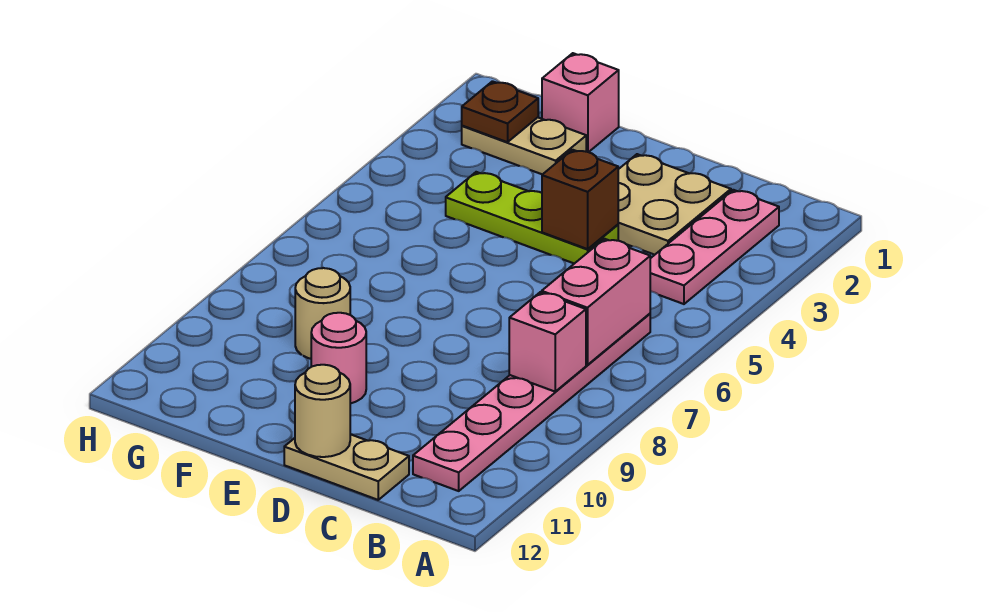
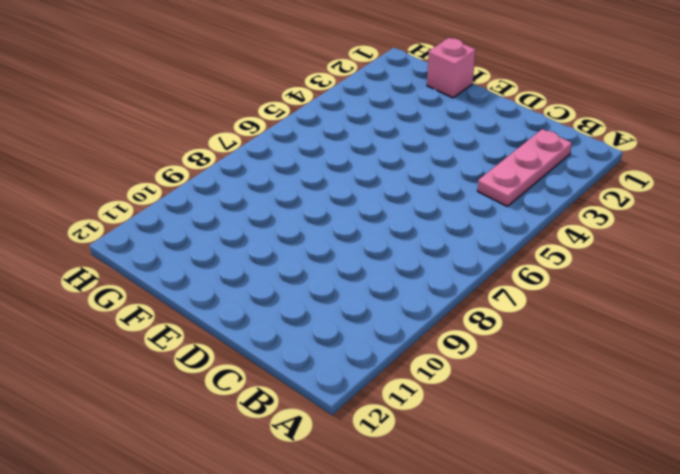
none -> pink 1x6 plate [413,314,650,491]
none -> tan 2x2 plate [618,154,731,255]
none -> tan 1x2 plate [284,434,409,500]

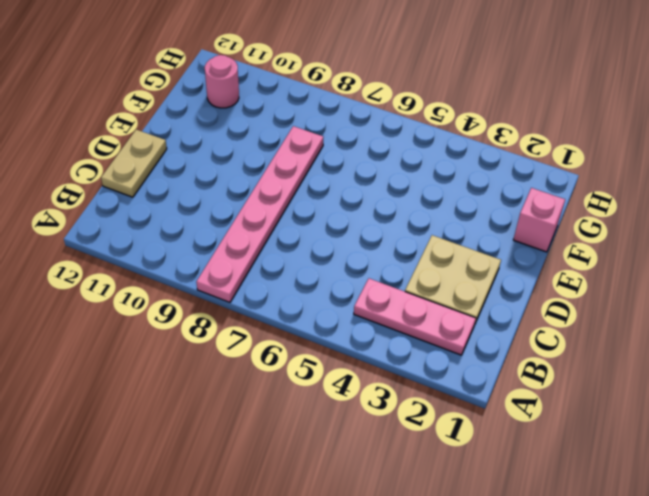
pink 1x6 plate [196,126,323,302] -> pink 1x6 plate turned to [413,314,650,491]
pink 1x1 round brick [205,55,239,108] -> pink 1x1 round brick moved to [311,313,366,403]
none -> lime 1x3 plate [446,172,618,264]
none -> tan 1x2 plate [462,118,586,174]
none -> tan 1x1 round brick [295,268,350,359]

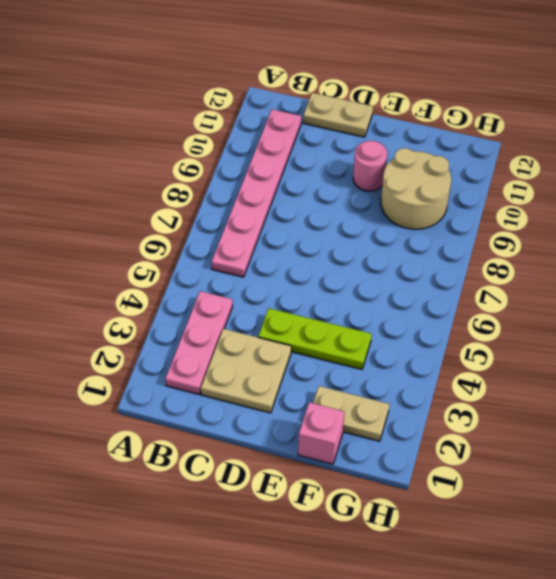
tan 2x2 round brick [381,148,451,229] -> tan 1x1 round brick [295,268,350,359]
none -> pink 1x2 brick [542,239,650,365]
none -> pink 1x1 brick [509,292,586,392]
none -> brown 1x1 brick [542,150,618,249]

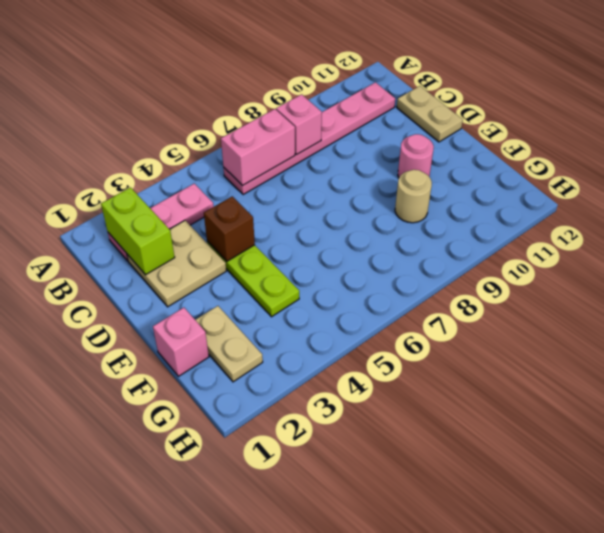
lime 1x2 brick [101,188,175,275] -> none
none -> tan 1x1 round brick [295,365,350,457]
none -> brown 1x1 plate [462,81,538,142]

